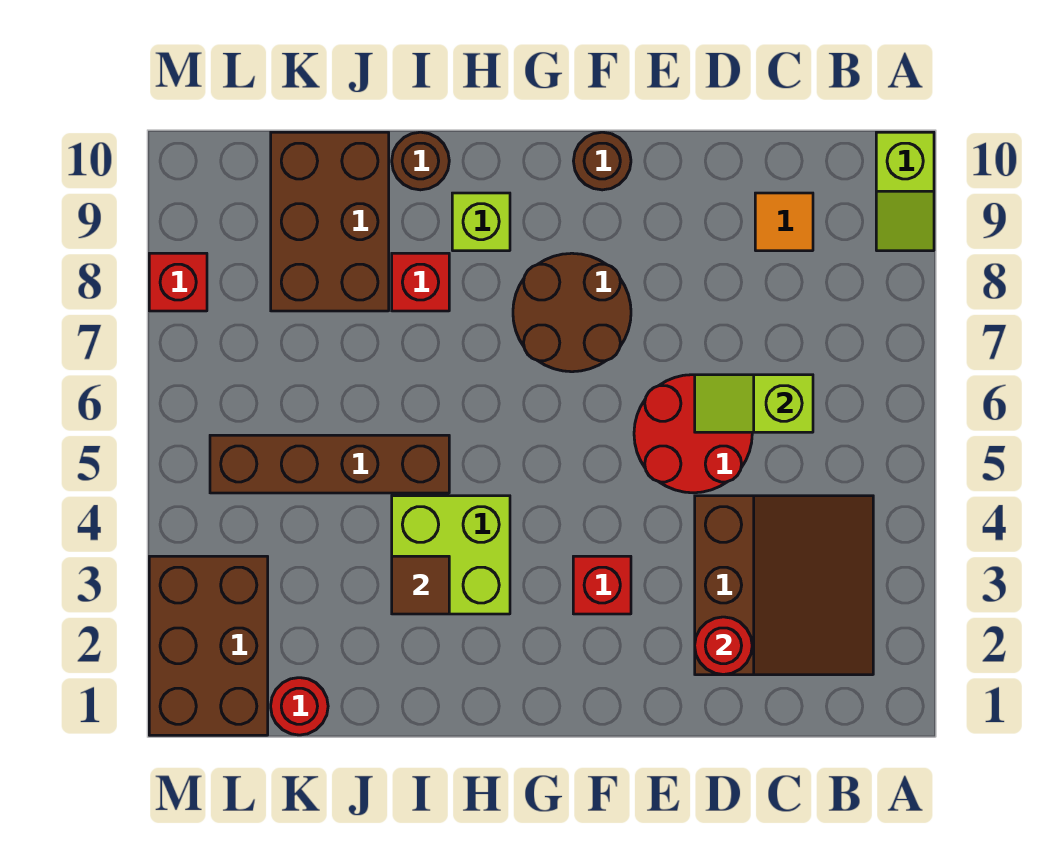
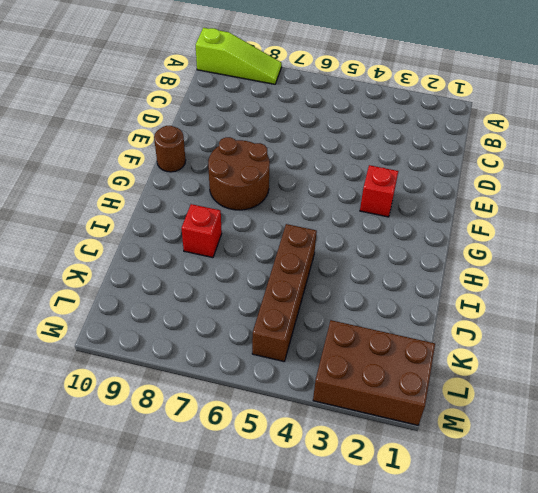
lime 1x3 slope [196,28,282,84] -> lime 1x2 slope [876,132,934,251]
none -> brown 3x3 slope [695,496,873,675]
none -> orange 1x1 tile [755,193,813,251]
none -> red 2x2 round brick [634,375,752,493]

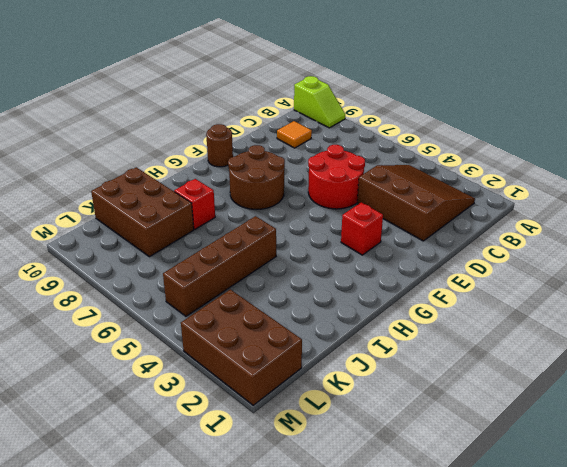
none -> lime 2x2 brick [392,496,510,614]
none -> lime 1x1 brick [452,193,510,251]
none -> brown 1x1 round brick [392,132,449,190]

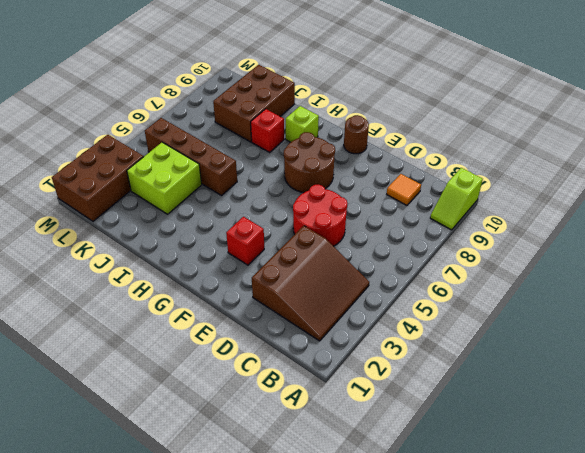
lime 2x2 brick [127,142,202,214] -> lime 2x2 brick moved to [392,496,510,614]
none -> brown 1x1 round brick [392,132,449,190]
none -> red 1x1 round brick [271,678,328,735]
none -> red 1x1 brick [149,253,207,311]

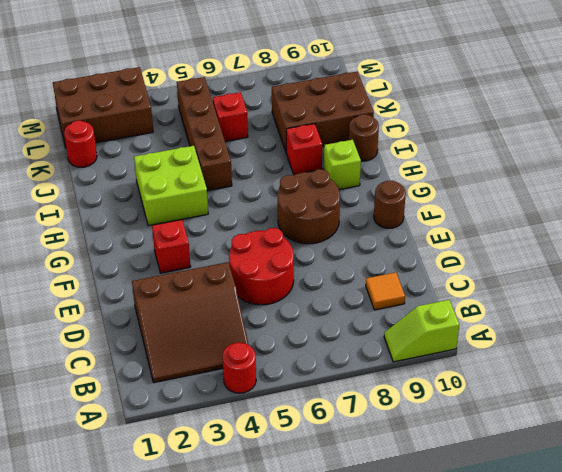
red 1x1 round brick [222,343,256,393] -> red 1x1 round brick moved to [695,617,752,675]
red 1x1 brick [213,92,248,142] -> red 1x1 brick moved to [149,253,207,311]
none -> lime 1x2 slope [695,375,813,432]
none -> brown 1x1 tile [392,556,449,614]

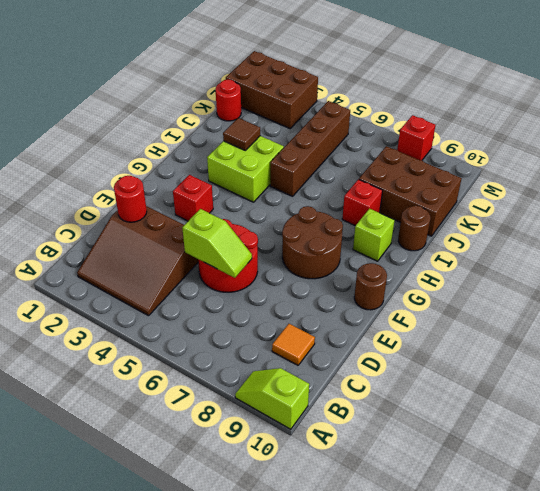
lime 1x2 slope [182,209,252,278] -> lime 1x2 slope turned to [695,375,813,432]

